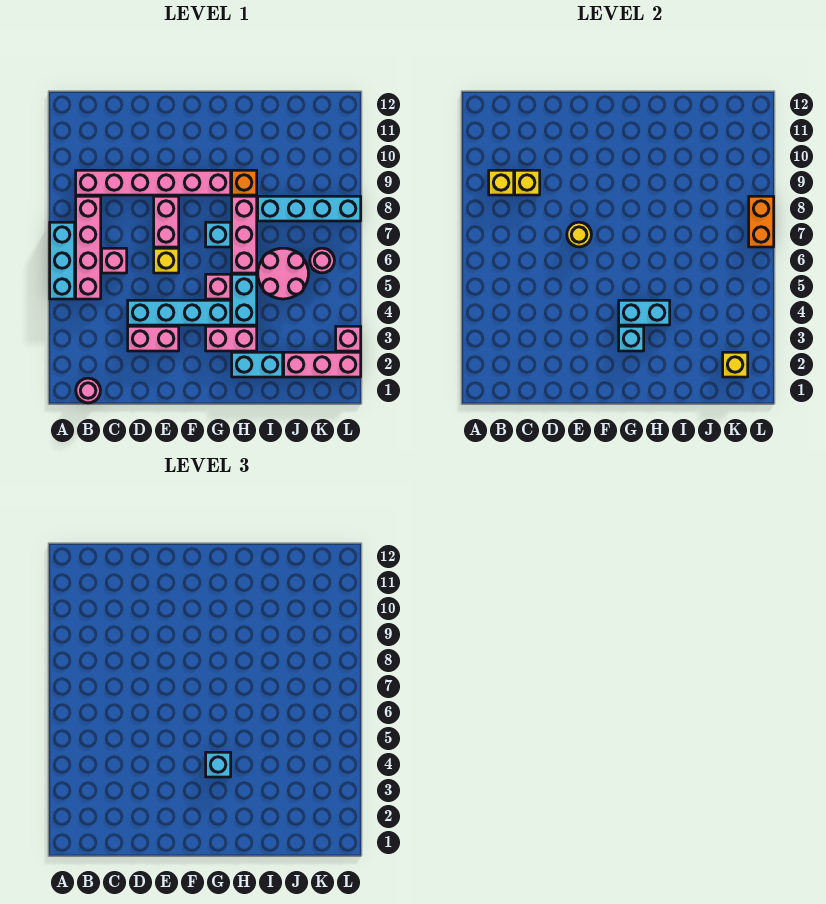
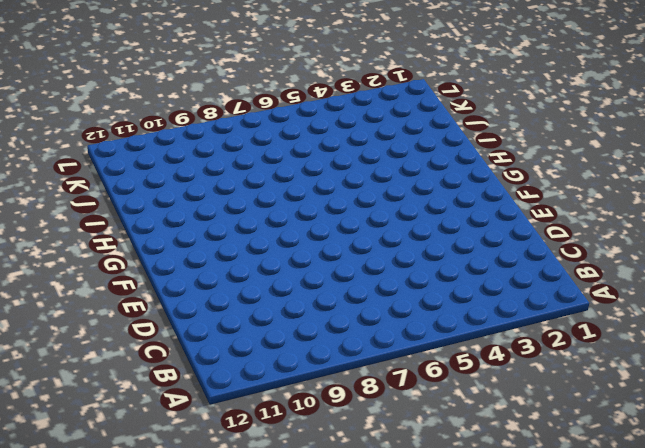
none -> cyan 1x3 brick [50,222,75,299]
none -> pink 1x1 round brick [76,378,100,403]
none -> pink 1x4 brick [76,196,101,299]

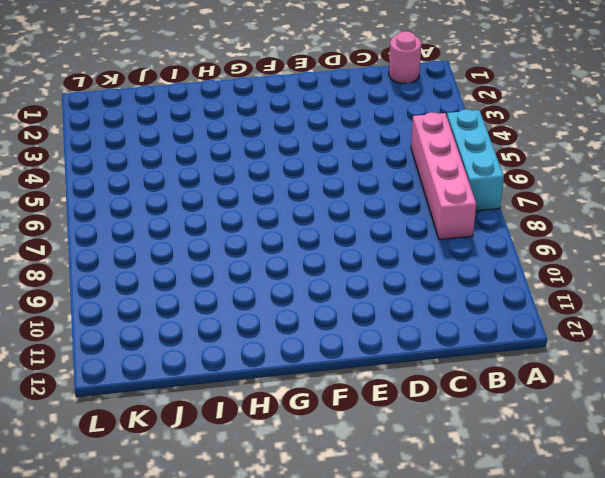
none -> pink 1x6 brick [76,170,231,195]
none -> pink 1x1 brick [102,248,127,273]
none -> pink 1x2 brick [128,326,179,351]

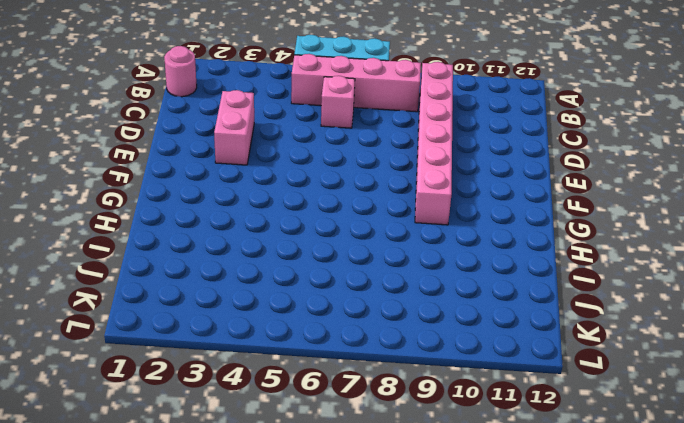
none -> cyan 1x4 brick [128,300,231,325]
none -> yellow 1x1 brick [154,248,179,273]
none -> pink 1x2 brick [154,196,179,247]

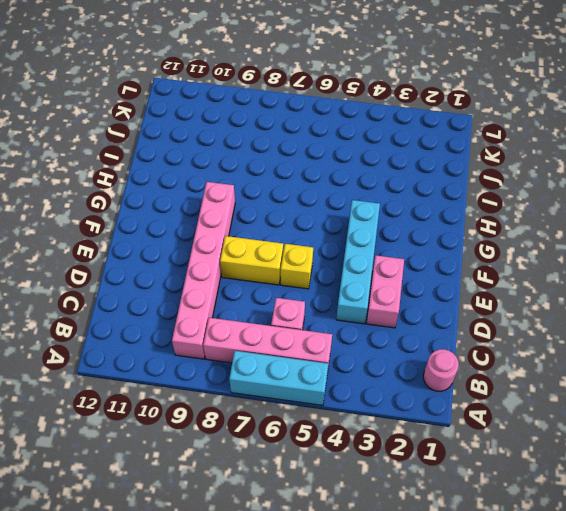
yellow 1x2 brick [220,236,283,285] -> pink 1x2 brick [154,196,179,247]
none -> pink 1x2 brick [206,326,257,351]
none -> pink 1x1 brick [206,274,231,299]
none -> cyan 1x1 brick [206,222,231,247]

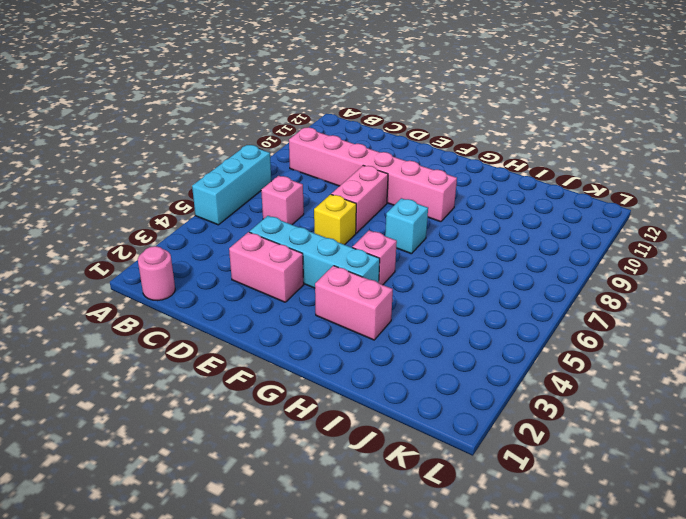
none -> pink 1x4 brick [76,196,101,299]
none -> cyan 1x2 brick [232,352,283,377]
none -> cyan 1x2 brick [232,274,257,325]

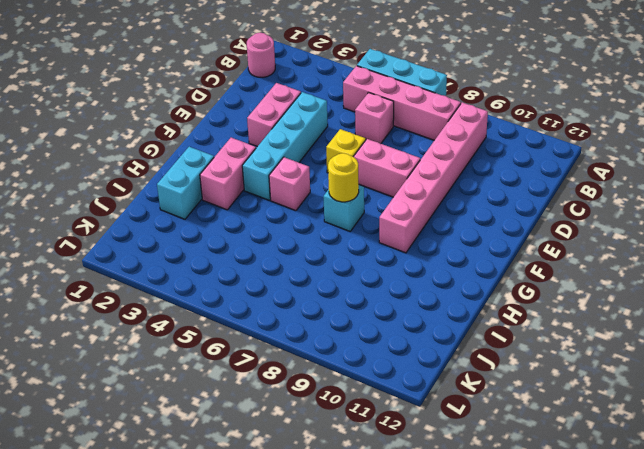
yellow 1x1 round brick [328,153,359,202] -> yellow 1x1 round brick moved to [567,222,591,247]
none -> cyan 1x2 brick [232,274,257,325]
none -> pink 1x3 brick [232,196,257,273]
none -> orange 1x1 brick [232,170,257,195]

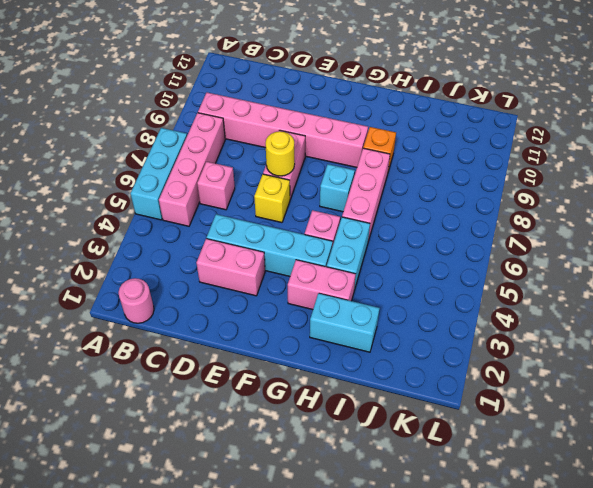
none -> pink 2x2 round brick [258,248,309,299]
none -> cyan 1x4 brick [258,196,361,221]
none -> pink 1x3 brick [284,352,361,377]

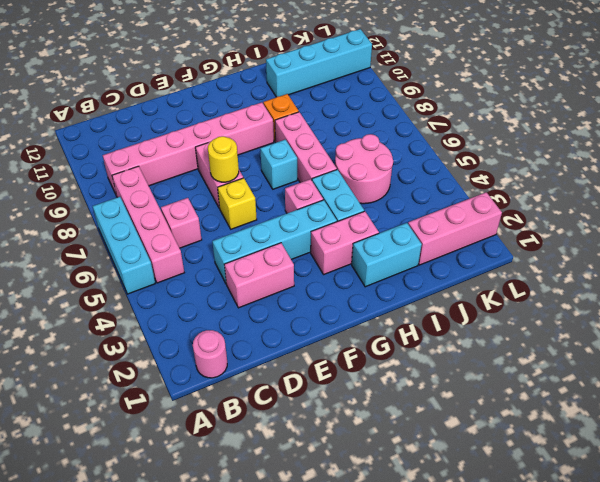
cyan 1x4 brick [266,29,372,97] -> cyan 1x4 brick moved to [258,196,361,221]
none -> pink 1x1 round brick [310,248,334,273]
none -> pink 1x1 brick [336,326,361,351]
none -> yellow 1x1 brick [489,170,514,195]

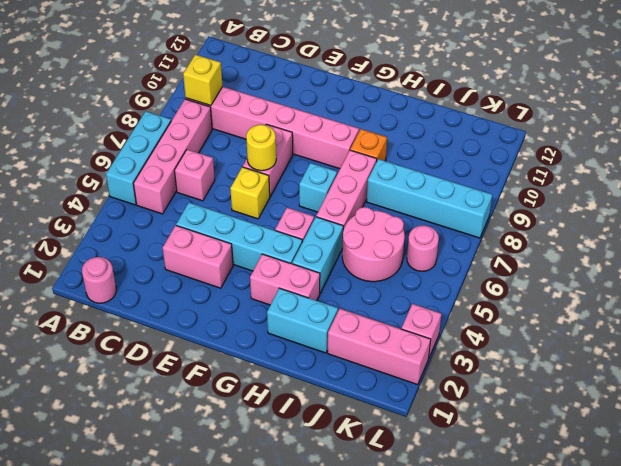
none -> yellow 1x1 brick [515,170,540,195]
none -> cyan 1x1 brick [619,326,644,351]
none -> cyan 1x2 brick [619,300,670,325]

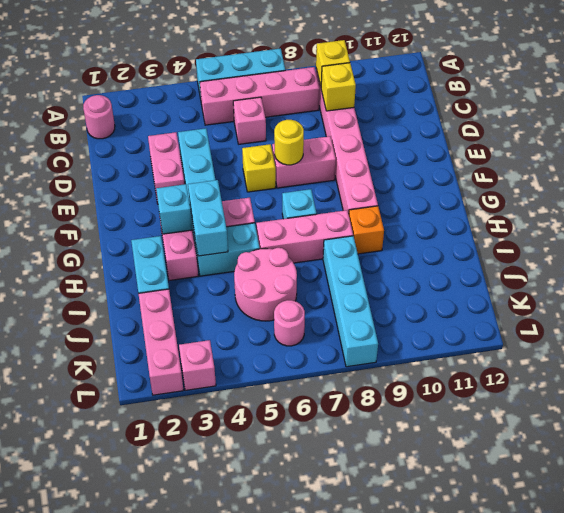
none -> yellow 1x1 brick [723,352,748,377]
none -> orange 1x2 brick [749,196,774,247]
none -> cyan 1x1 brick [206,752,231,777]

